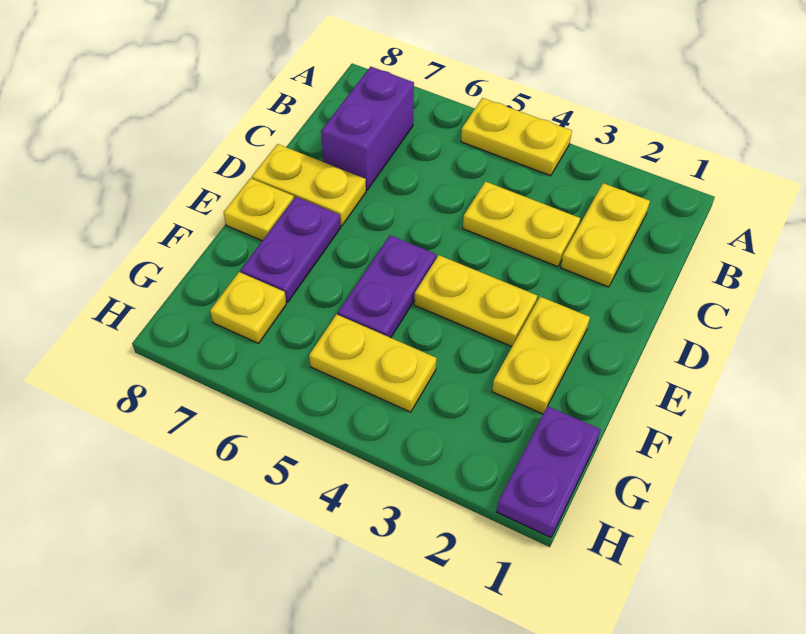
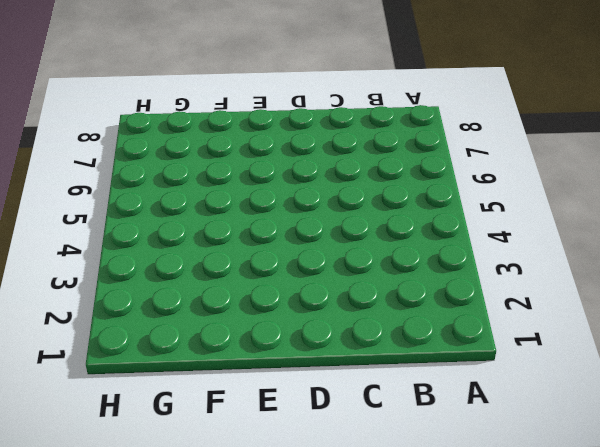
none -> yellow 1x2 plate [461,98,572,176]
none -> yellow 1x2 plate [561,183,650,287]
none -> purple 1x2 brick [321,67,414,190]

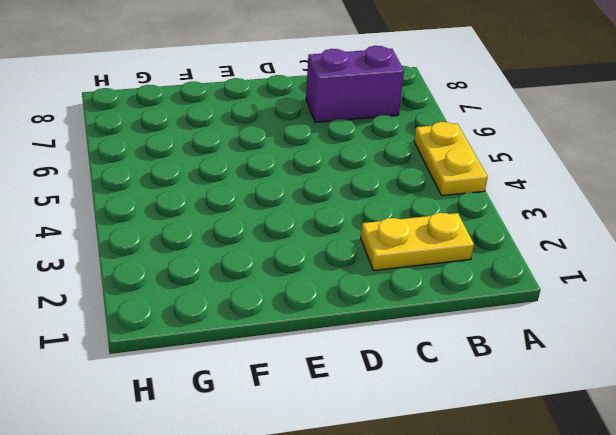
none -> yellow 1x2 plate [463,182,580,267]
none -> yellow 1x2 plate [252,144,366,226]
none -> yellow 1x2 plate [492,297,590,414]

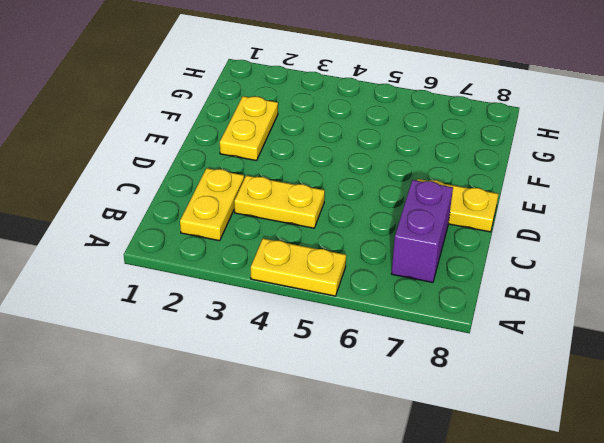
none -> yellow 1x2 plate [414,255,537,346]
none -> purple 1x2 plate [338,235,436,338]
none -> purple 1x2 plate [241,197,341,302]

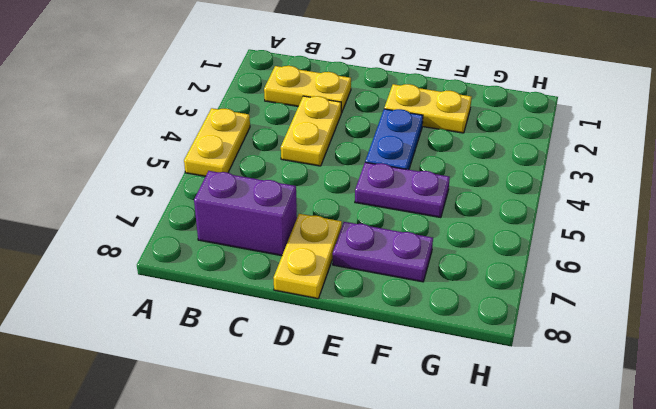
blue 1x2 plate [365,109,423,170] -> yellow 1x2 plate [414,255,537,346]
none -> yellow 1x1 plate [223,178,294,241]
none -> purple 1x2 plate [496,406,601,537]
none -> yellow 1x2 plate [309,314,437,412]

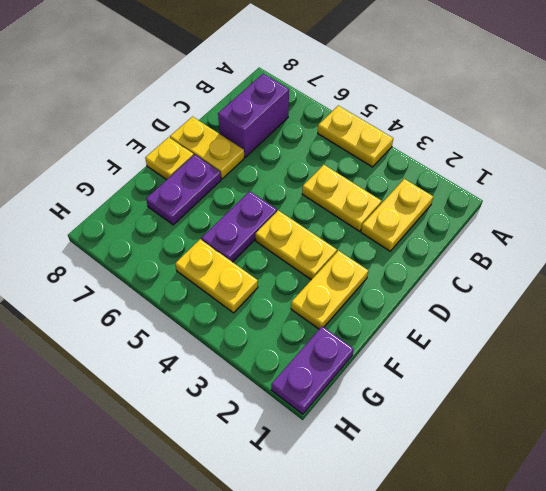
none -> yellow 1x1 plate [210,272,286,343]

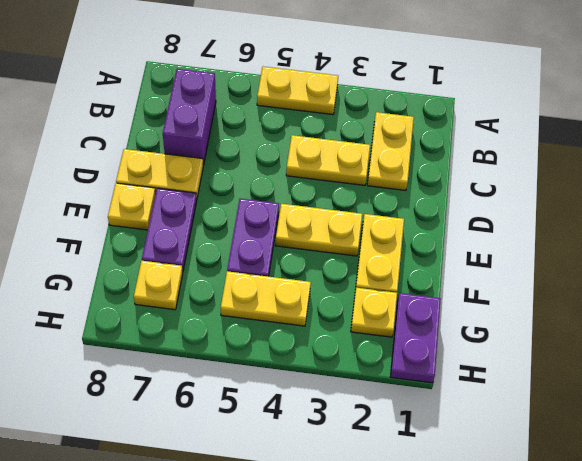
yellow 1x1 plate [351,288,397,337] -> none

